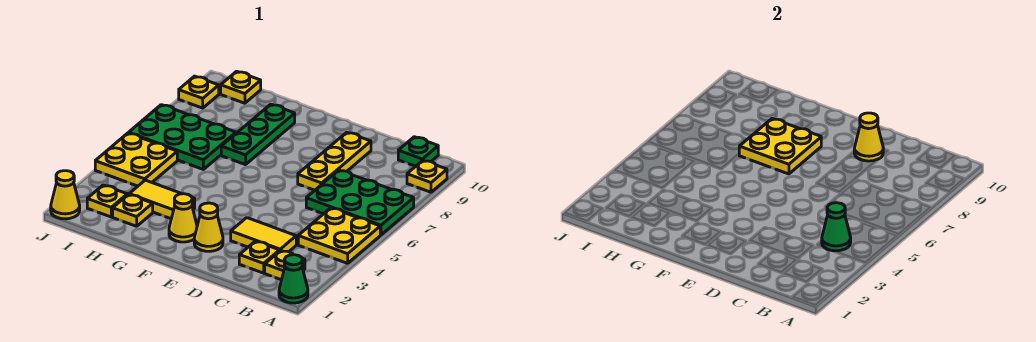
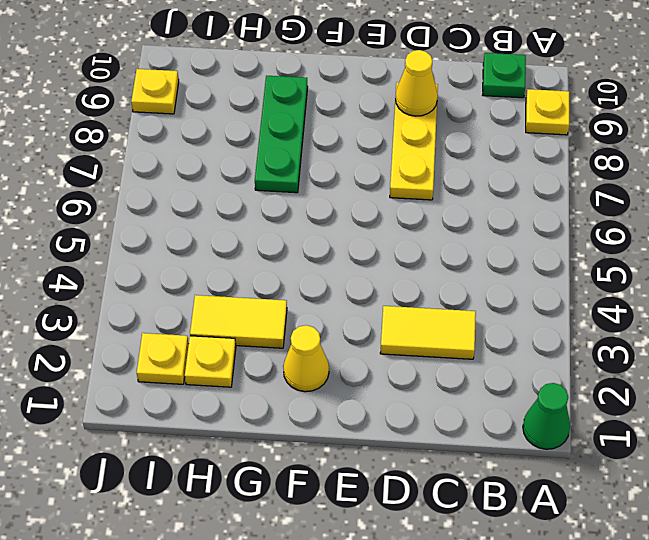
none -> yellow 2x2 plate [298,208,380,263]
none -> green 2x3 plate [306,170,414,235]
none -> yellow 1x1 plate [265,251,305,280]

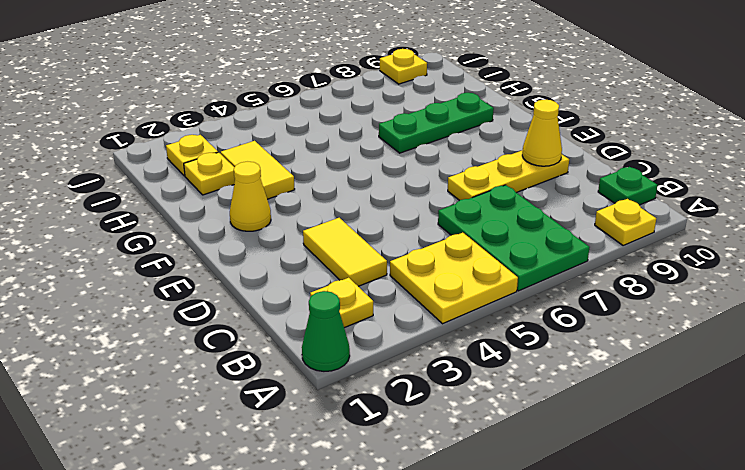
none -> yellow 1x1 plate [239,241,279,273]
none -> yellow 1x1 cone [194,203,223,251]
none -> green 2x3 plate [129,105,236,169]

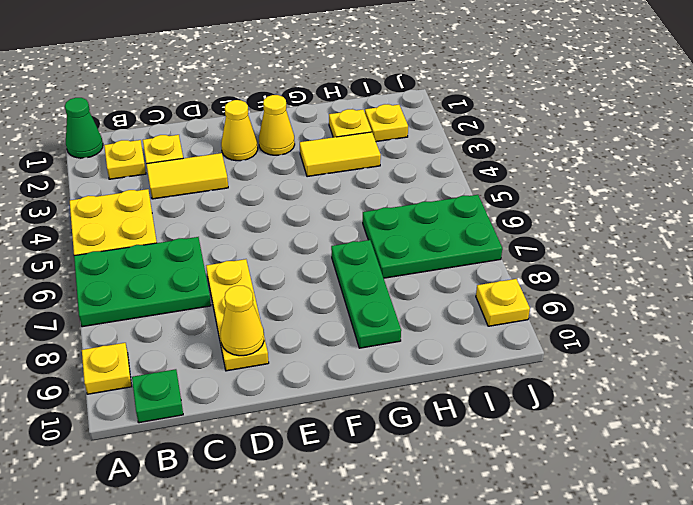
none -> yellow 2x2 plate [95,133,177,186]
none -> yellow 1x1 plate [221,71,261,103]
none -> yellow 1x1 cone [51,171,80,219]

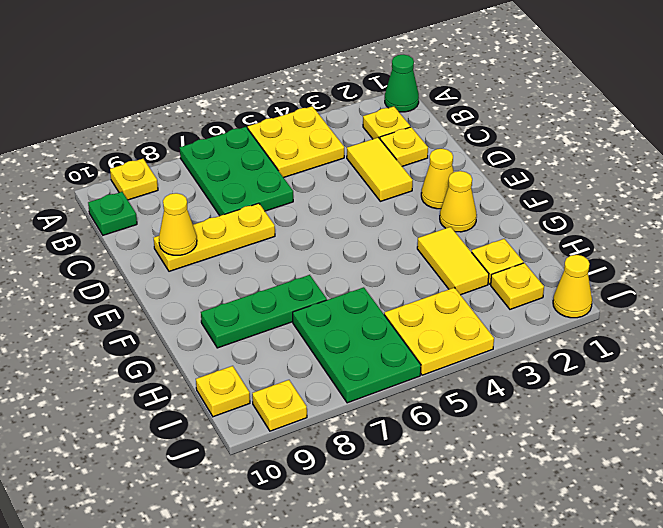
none -> green 1x1 cone [822,203,851,251]
none -> yellow 2x2 plate [739,119,821,174]

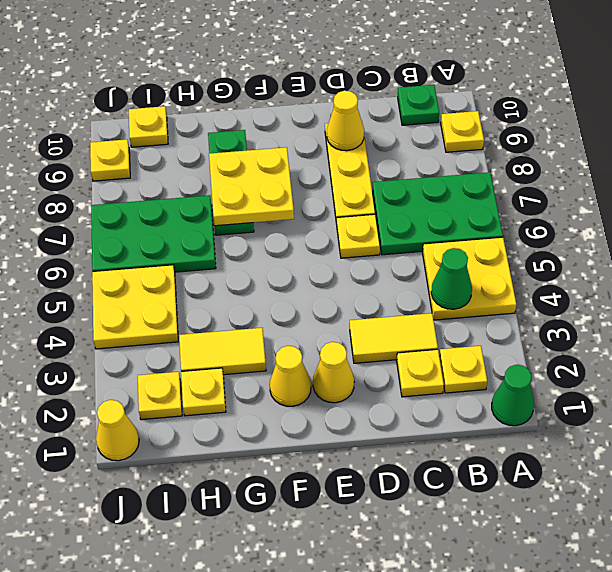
yellow 1x1 plate [337,214,380,258] -> none

